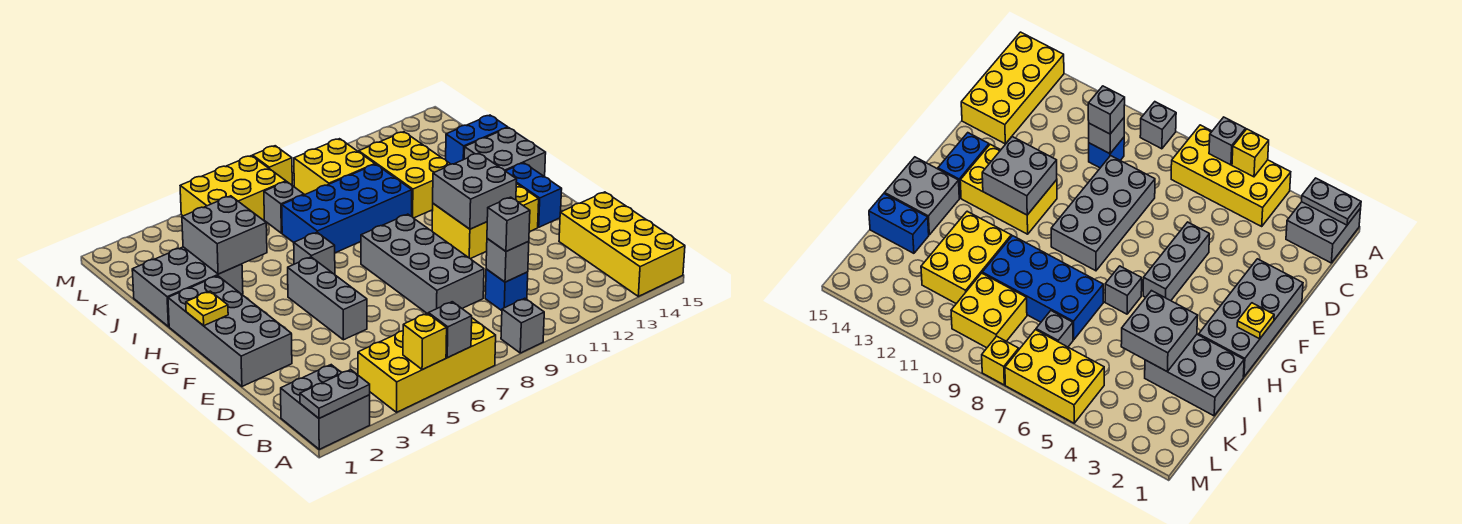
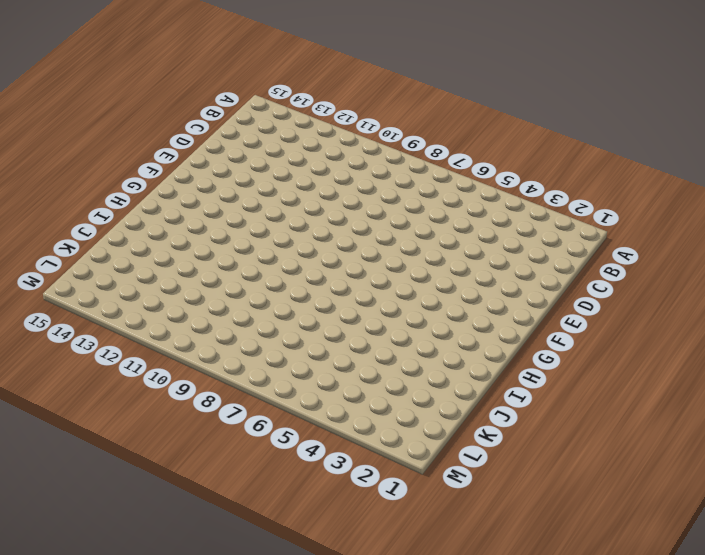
none -> grey 2x2 brick [281,365,370,449]
none -> yellow 2x4 brick [358,318,496,412]
none -> grey 1x1 brick [501,298,544,353]

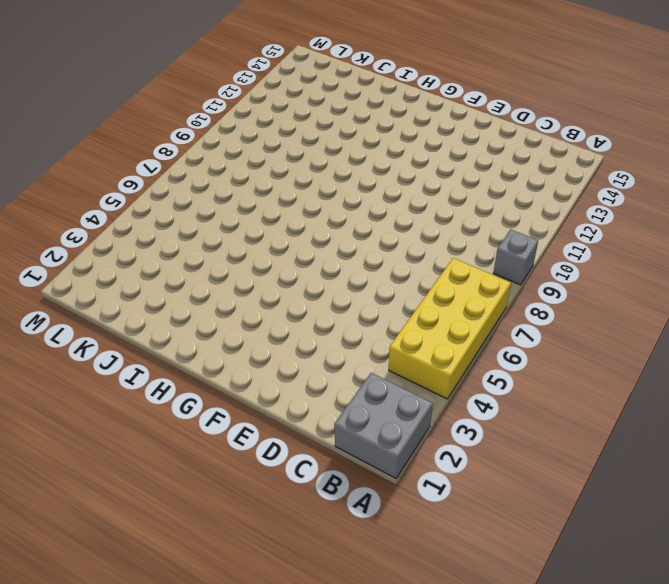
none -> yellow 2x4 brick [559,192,685,296]
none -> blue 1x1 brick [485,269,528,311]
none -> grey 2x4 brick [361,214,484,314]

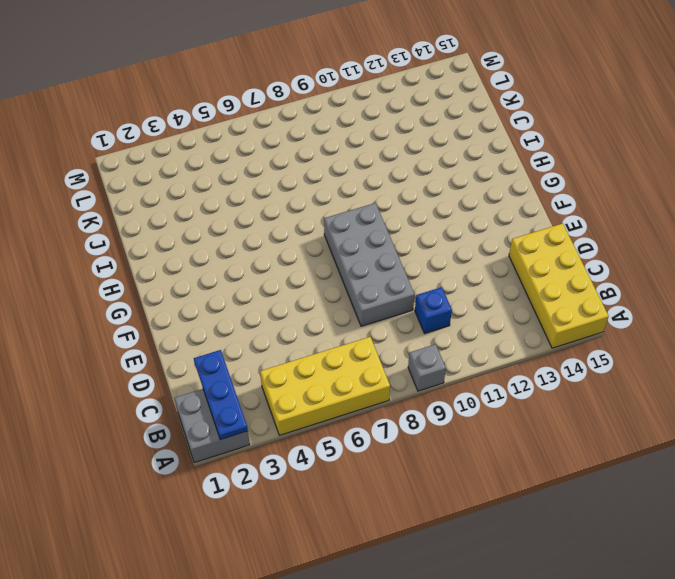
blue 1x3 plate [194,350,248,440] -> grey 1x2 plate [300,370,370,418]
none -> grey 2x4 brick [168,276,292,386]
none -> grey 1x3 brick [288,257,367,340]
none -> yellow 2x3 brick [432,183,539,259]

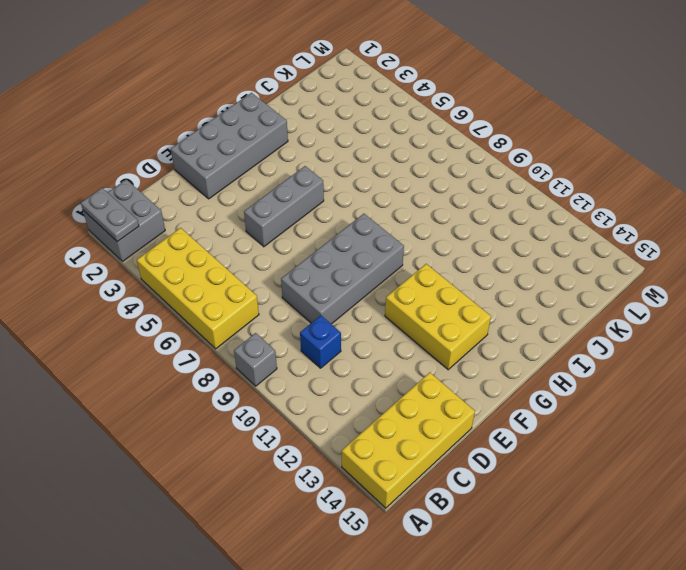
none -> blue 1x2 brick [506,163,562,227]
none -> grey 1x1 brick [294,232,335,274]
none -> grey 2x2 brick [464,128,546,177]

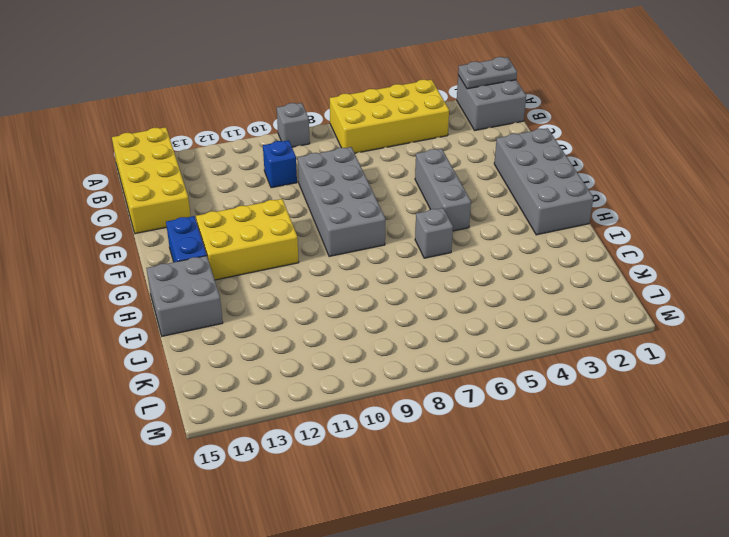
none -> grey 2x3 brick [132,247,243,327]
none -> blue 2x4 brick [282,164,412,253]
none -> yellow 2x3 brick [359,132,450,218]

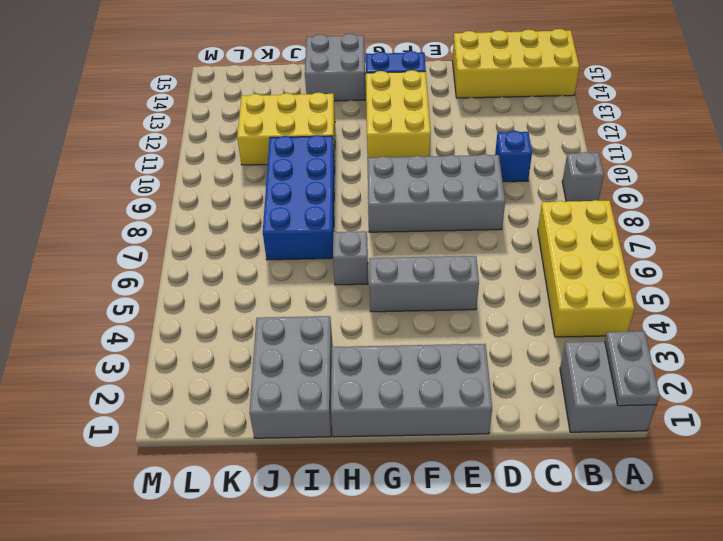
none -> blue 1x2 brick [446,115,508,164]
none -> grey 1x1 brick [264,182,304,233]
none -> yellow 2x2 brick [294,139,375,195]

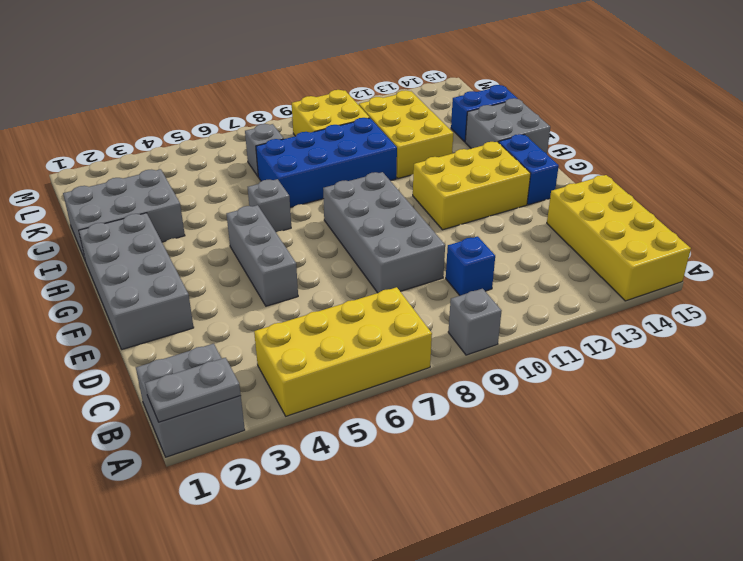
none -> yellow 2x3 brick [180,156,286,220]
none -> yellow 1x1 brick [253,146,292,185]
none -> yellow 1x1 brick [403,313,447,370]

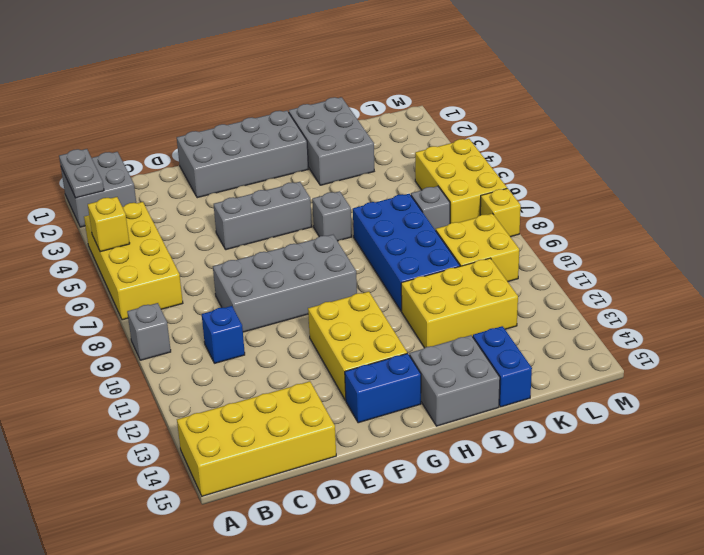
none -> grey 1x1 brick [429,302,472,358]
none -> grey 1x1 brick [486,239,529,282]
none -> grey 2x2 brick [433,153,517,229]

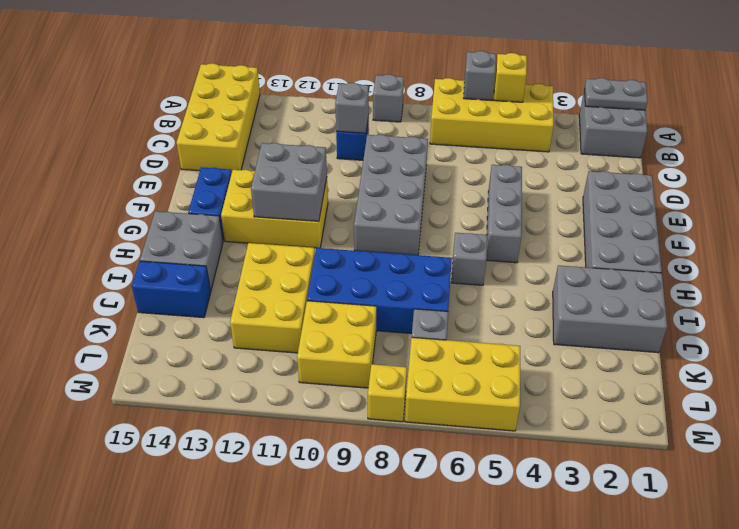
none -> yellow 1x1 plate [186,291,228,326]
none -> grey 2x2 brick [182,196,267,274]
none -> grey 1x1 brick [487,197,530,251]

